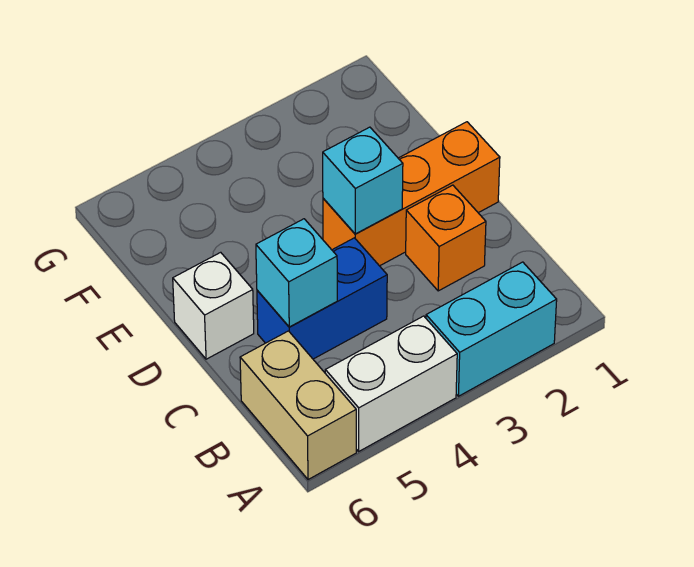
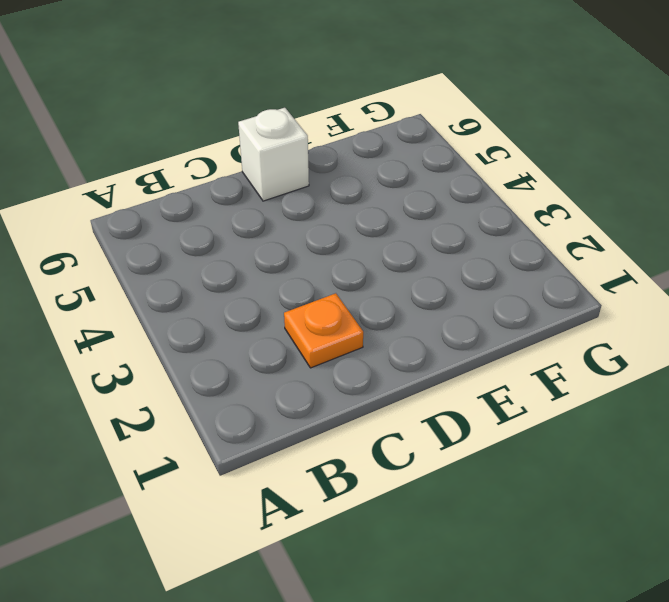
orange 1x1 plate [284,293,363,368] -> orange 1x1 brick [406,185,486,291]
none -> cyan 1x2 brick [426,262,557,396]
none -> white 1x2 brick [325,316,457,451]

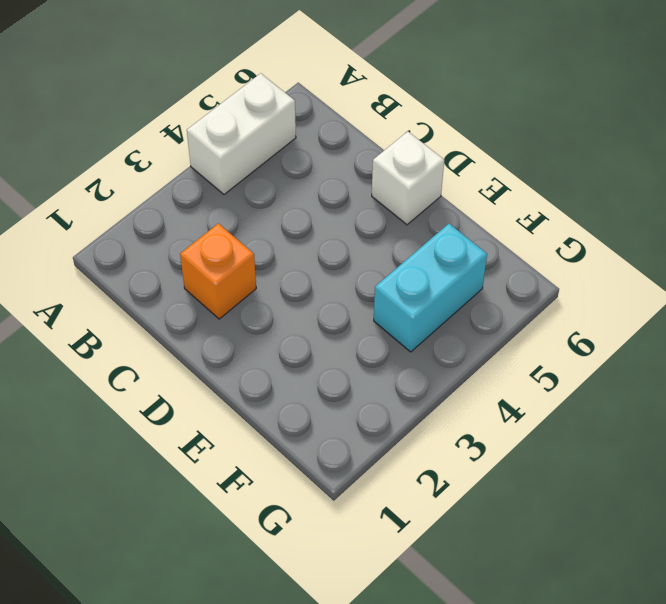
cyan 1x2 brick [374,224,487,352] -> cyan 1x2 brick moved to [426,262,557,396]
none -> tan 1x2 brick [240,331,356,480]
none -> blue 1x2 brick [257,238,387,359]

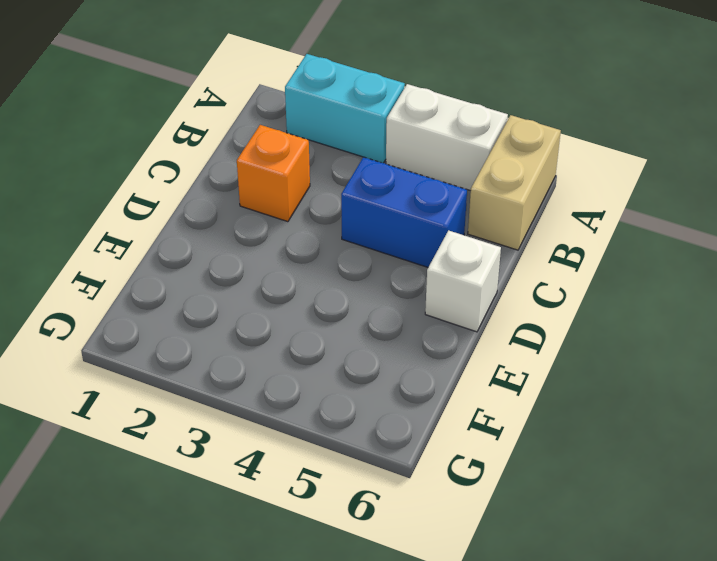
none -> orange 1x3 brick [323,122,500,266]
none -> cyan 1x1 brick [256,219,337,327]

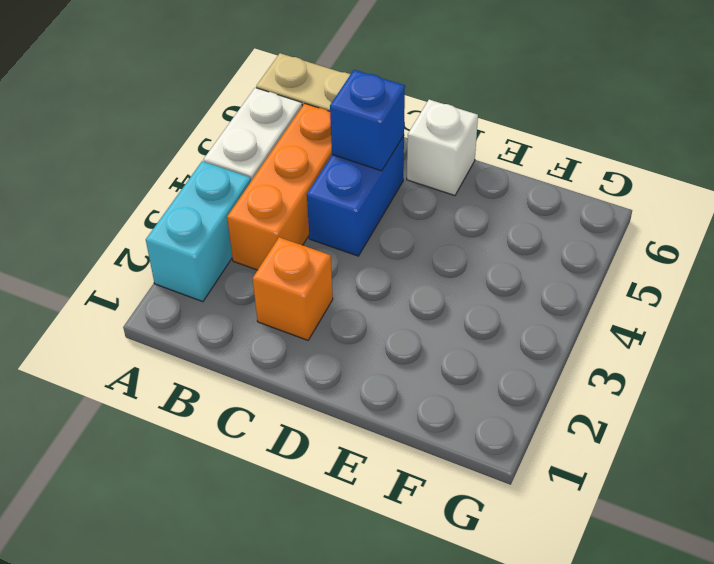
orange 1x3 brick [227,103,332,270] -> orange 1x3 brick moved to [323,122,500,266]
blue 1x1 brick [330,70,405,171] -> cyan 1x1 brick [256,219,337,327]
none -> cyan 1x1 brick [323,127,403,234]

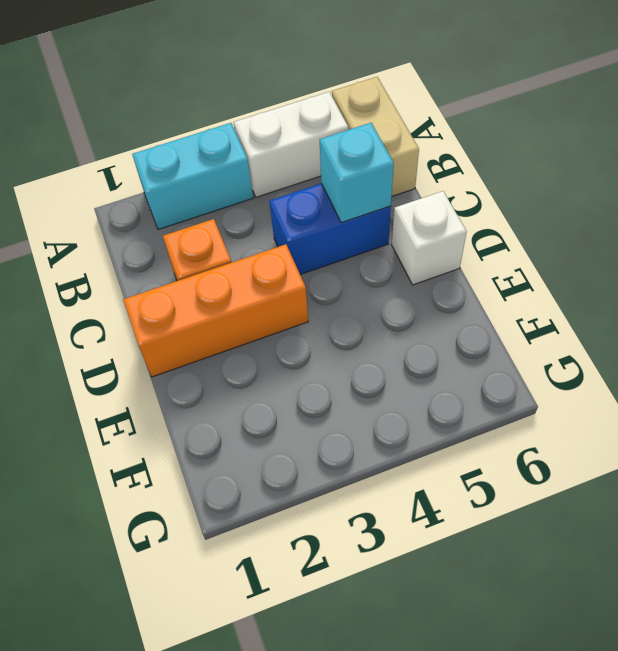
none -> cyan 1x1 brick [323,127,403,234]

